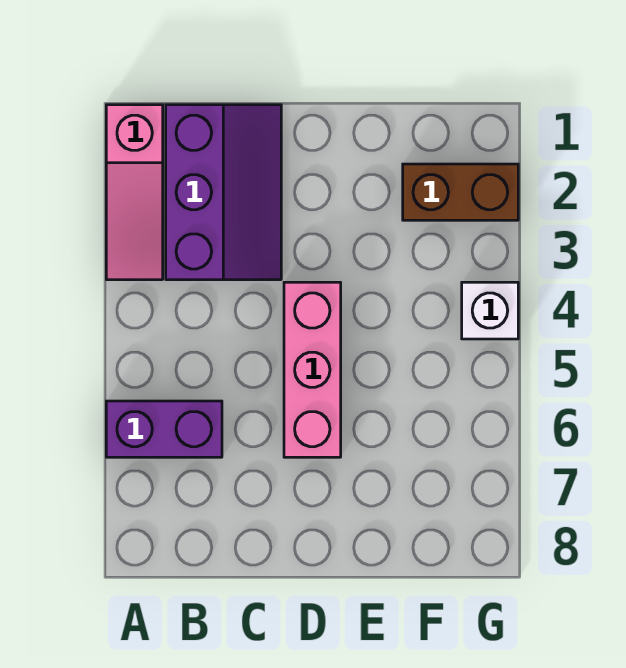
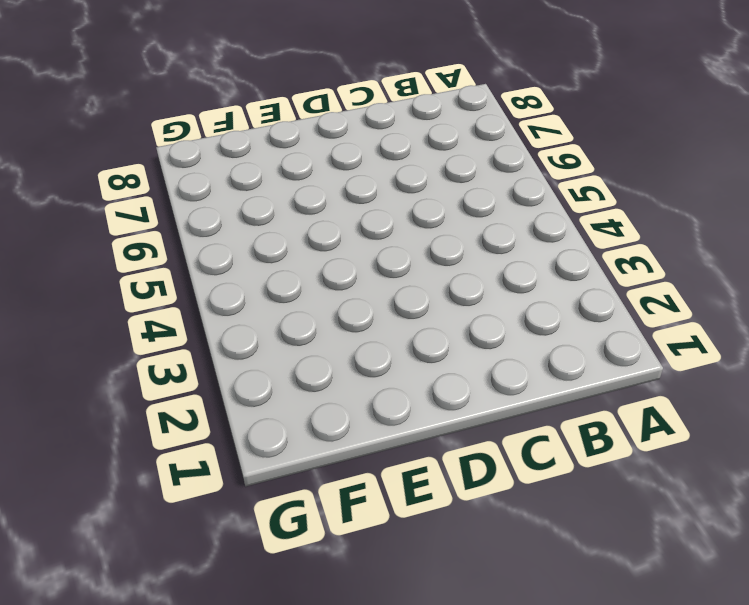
none -> pink 1x3 slope [106,105,163,280]
none -> purple 1x2 brick [106,401,222,457]

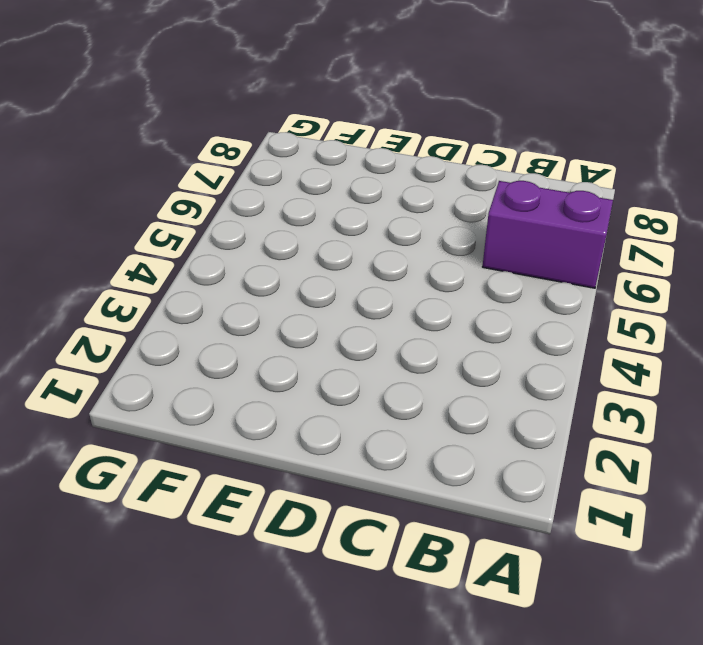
none -> pink 1x3 slope [106,105,163,280]
none -> purple 2x3 slope [166,105,281,280]

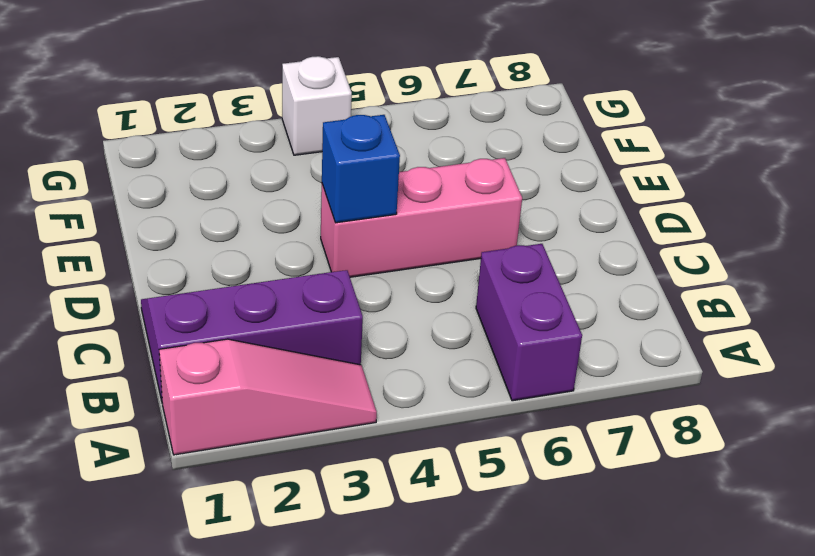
blue 1x1 brick [322,115,400,223] -> none
none -> brown 1x2 brick [403,164,518,220]

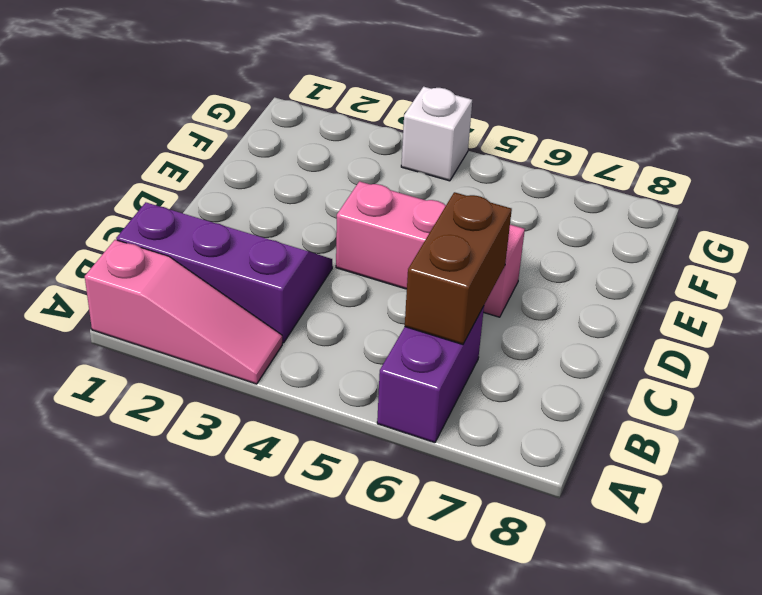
brown 1x2 brick [405,192,512,344] -> brown 1x2 brick moved to [403,164,518,220]

